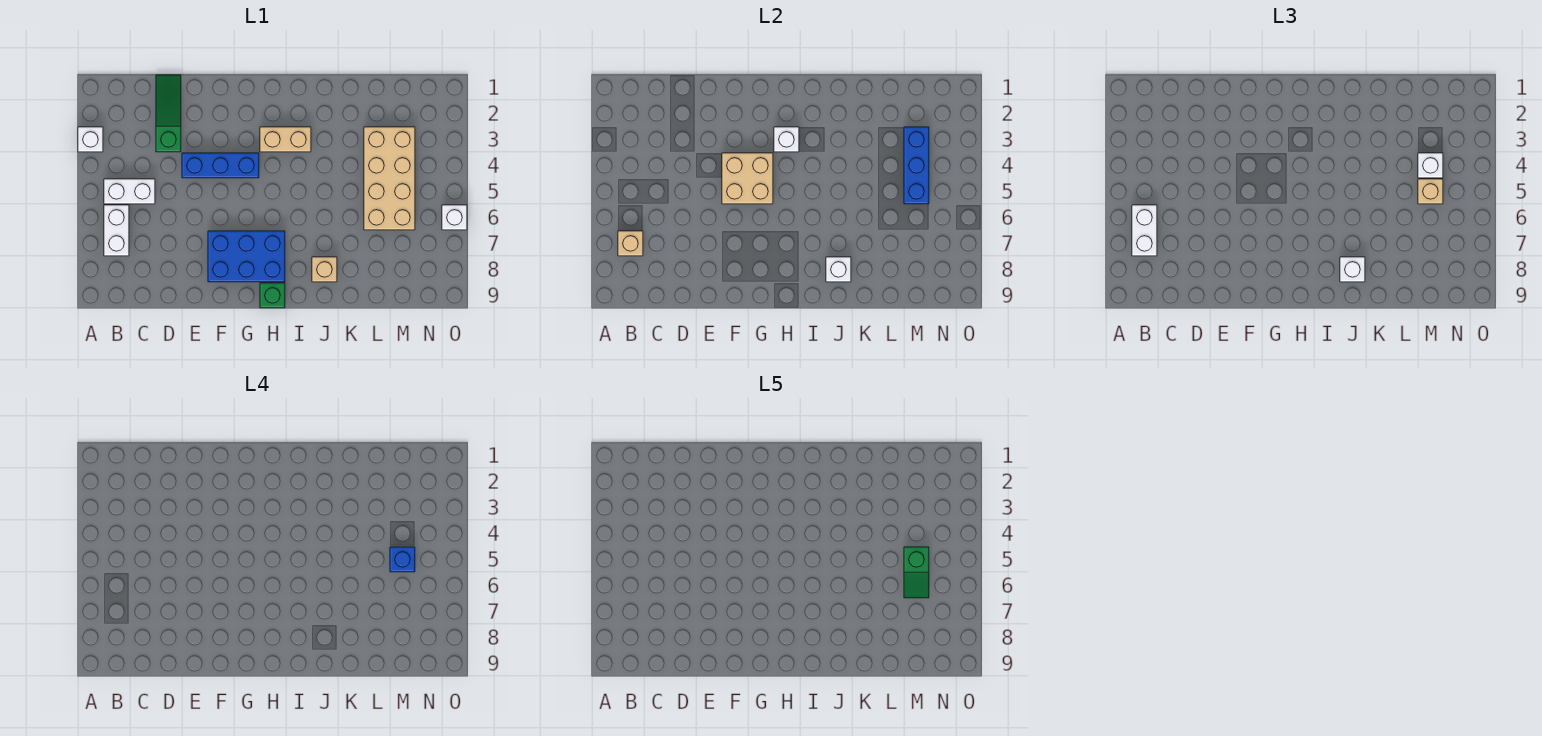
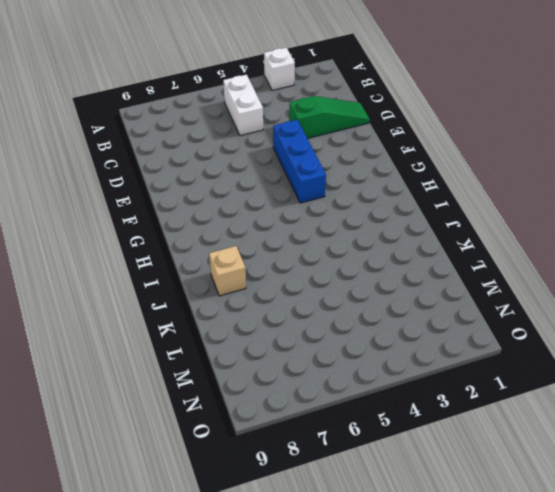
none -> white 1x2 brick [104,205,129,256]
none -> blue 2x3 brick [208,231,285,282]
none -> tan 1x2 brick [260,127,311,152]

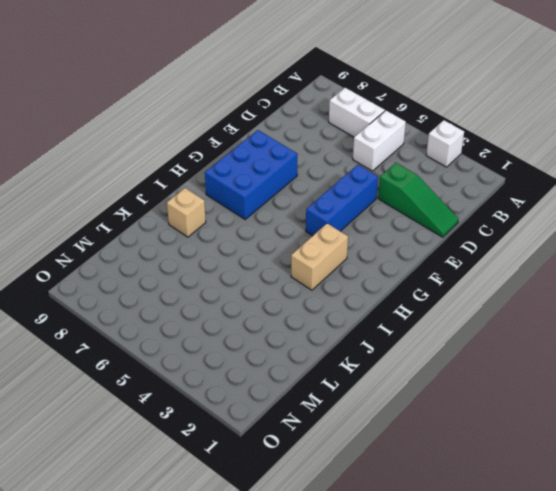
none -> green 1x1 brick [260,283,285,308]
none -> tan 2x4 brick [364,127,415,230]
none -> white 1x1 brick [442,205,467,230]

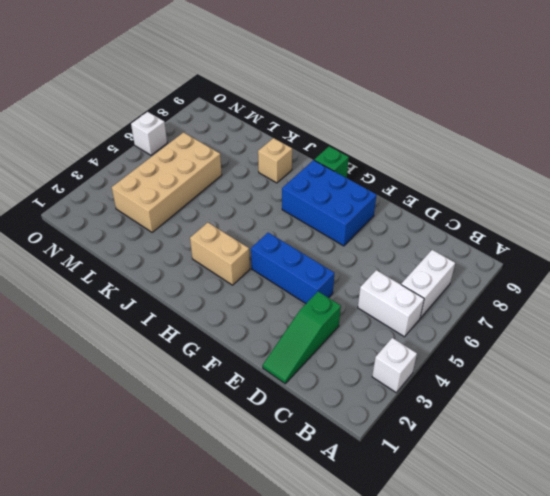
none -> tan 1x1 brick [618,231,643,256]
none -> tan 2x2 brick [722,153,773,204]
none -> white 1x1 brick [774,127,799,152]

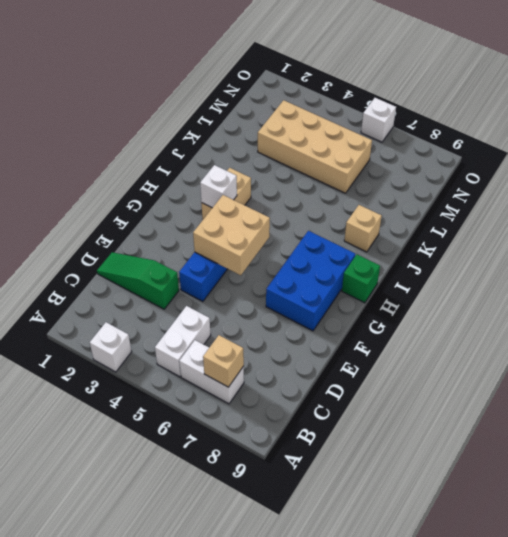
none -> white 1x1 brick [826,257,851,282]
none -> blue 1x3 brick [904,127,929,204]
none -> white 1x2 brick [1132,205,1157,256]

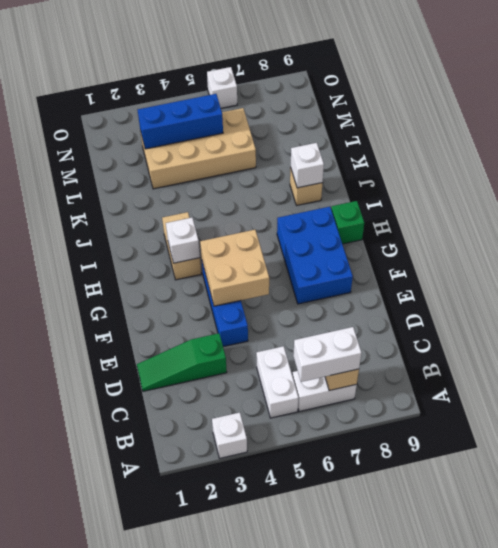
none -> white 1x1 brick [1340,257,1365,282]
none -> white 1x1 brick [1418,153,1443,178]
none -> tan 1x1 brick [1418,179,1443,204]

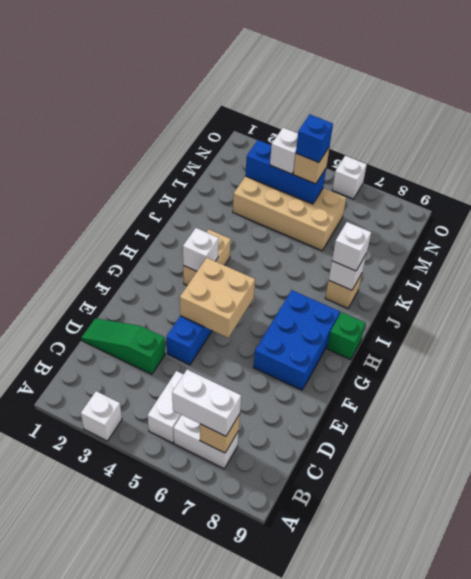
none -> green 1x2 slope [904,547,929,598]

